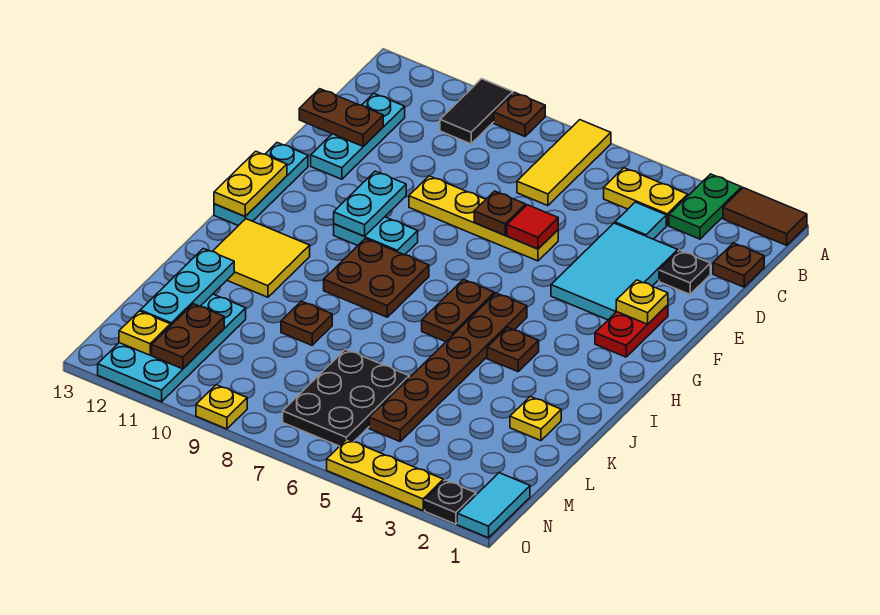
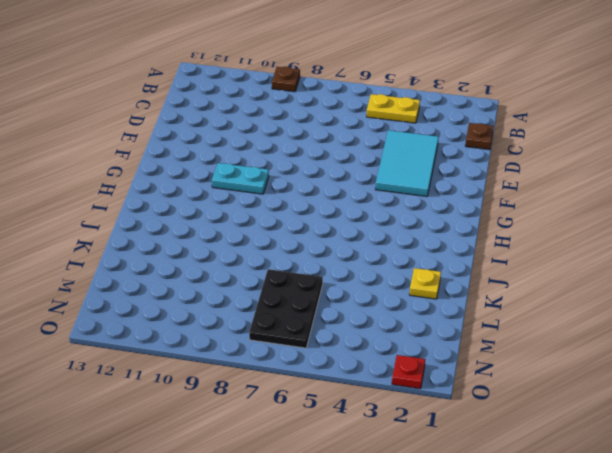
red 1x1 plate [392,355,425,389] -> black 1x1 plate [425,480,476,524]
none -> brown 1x2 tile [723,188,807,245]
none -> green 1x2 plate [669,174,742,239]
none -> yellow 1x3 tile [517,120,611,206]
none -> black 1x2 tile [440,79,513,144]

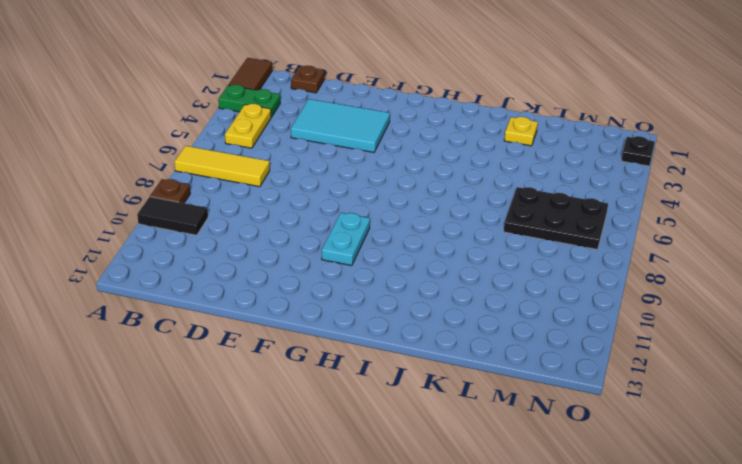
none -> cyan 1x1 tile [615,202,666,239]
none -> cyan 1x3 plate [311,93,405,179]
none -> black 1x1 plate [659,250,710,294]
none -> yellow 1x4 plate [409,176,558,261]

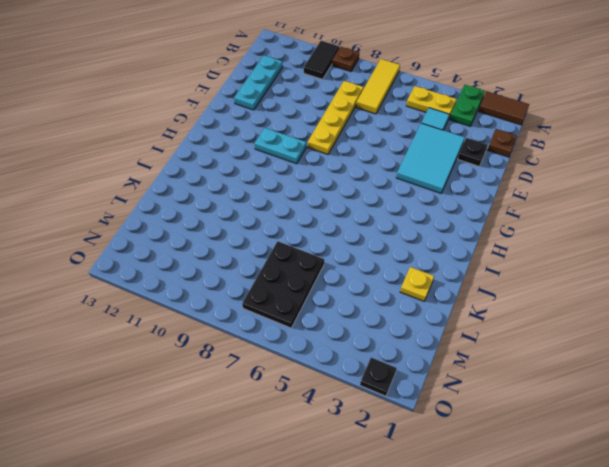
yellow 1x4 plate [308,81,363,154] -> yellow 1x4 plate turned to [409,176,558,261]
none -> red 1x2 plate [595,305,668,357]
none -> cyan 1x3 plate [214,143,308,226]
none -> brown 1x6 plate [369,293,527,441]
none -> brown 1x2 plate [422,279,494,342]

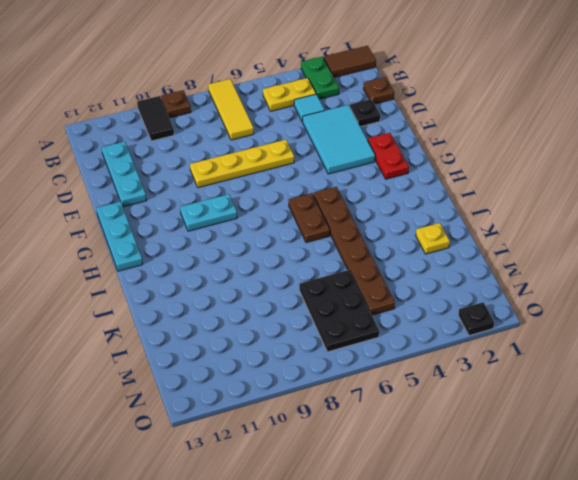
none -> brown 2x2 plate [324,239,429,317]
none -> brown 1x1 plate [487,328,539,372]
none -> yellow 2x2 tile [213,219,310,297]
none -> brown 1x1 plate [281,301,332,345]

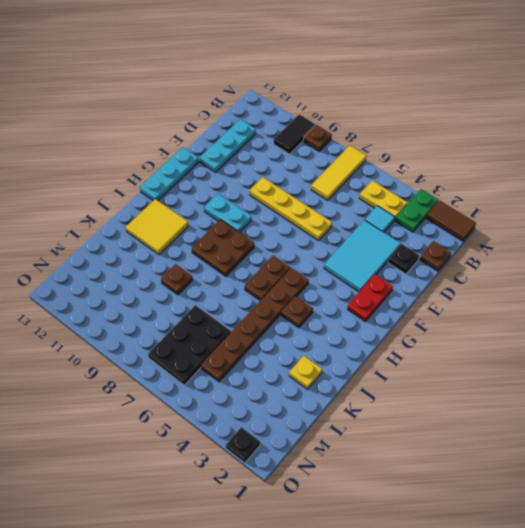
none -> cyan 2x4 plate [98,294,246,402]
none -> cyan 1x2 tile [457,473,530,538]
none -> yellow 1x3 plate [327,439,443,510]
none -> yellow 1x1 plate [196,385,247,429]

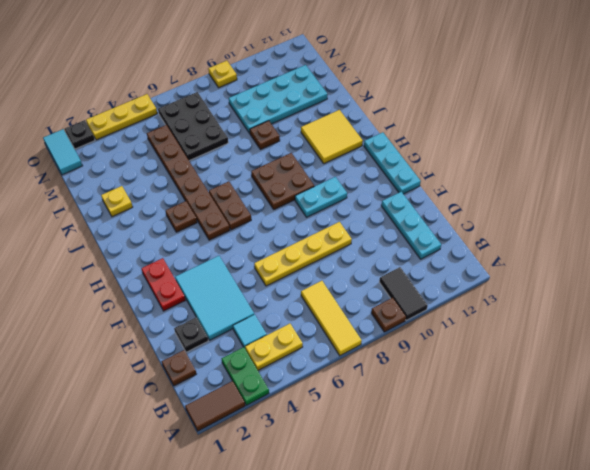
cyan 2x4 plate [229,65,327,133] -> cyan 2x4 plate turned to [98,294,246,402]
none -> brown 1x2 plate [299,89,383,146]
none -> red 1x1 tile [507,205,558,249]
none -> brown 1x1 plate [474,191,526,235]
none -> yellow 1x1 plate [616,280,668,324]

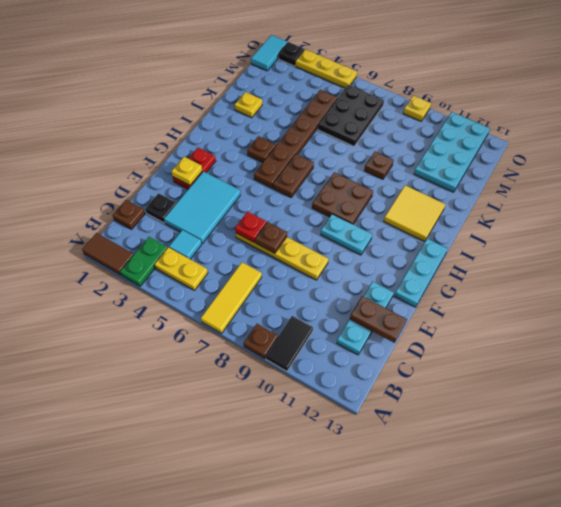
red 1x1 plate [235,212,267,243] -> red 1x1 tile [507,205,558,249]
none -> cyan 1x2 plate [334,171,406,236]
none -> yellow 1x2 plate [214,151,287,216]
none -> cyan 1x3 plate [140,248,234,326]
none -> brown 1x2 plate [152,304,224,369]

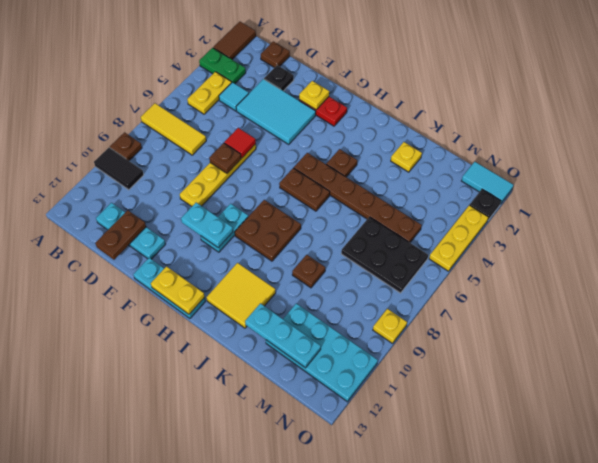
none -> brown 1x2 plate [152,304,224,369]
none -> yellow 1x1 plate [119,311,170,355]

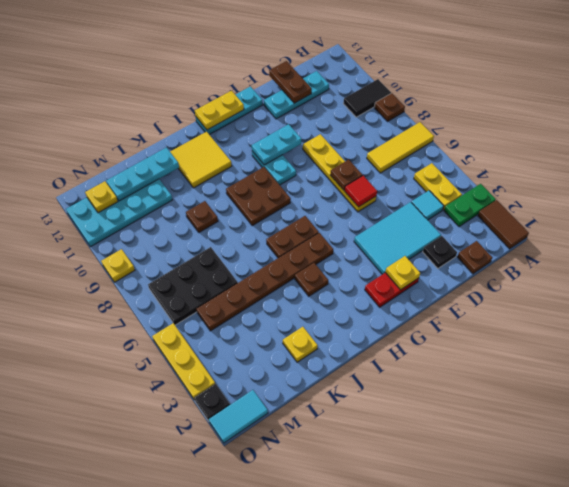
none -> brown 1x2 plate [152,304,224,369]

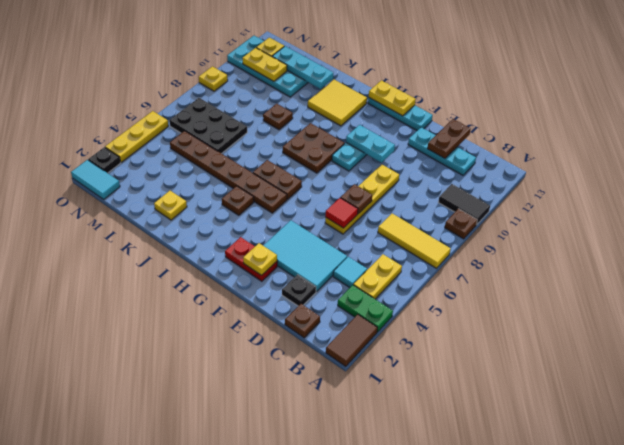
yellow 1x2 plate [243,48,287,81] -> brown 1x2 plate [152,304,224,369]

